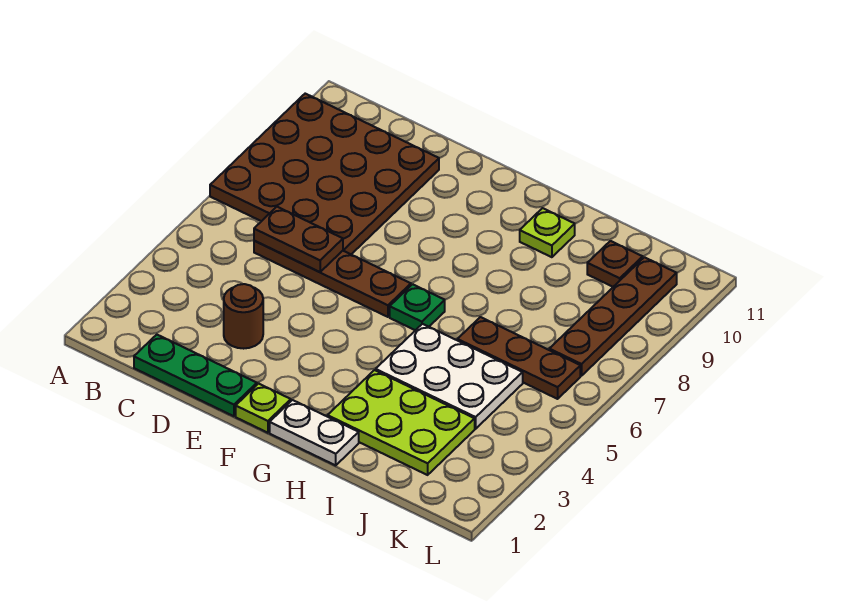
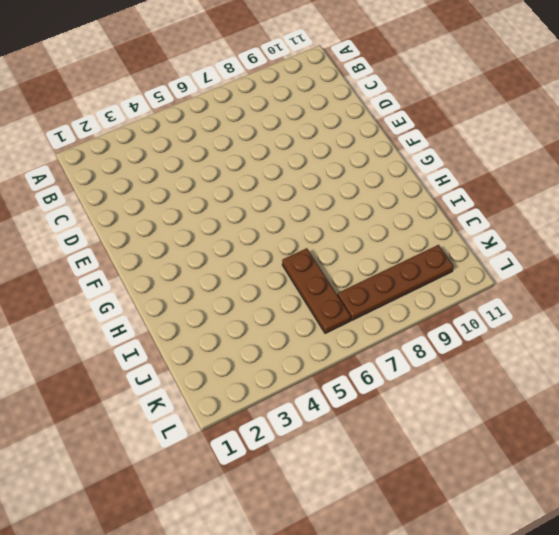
none -> brown 4x4 plate [210,94,439,254]
none -> green 1x3 plate [134,335,257,416]
none -> brown 1x4 plate [254,241,411,317]

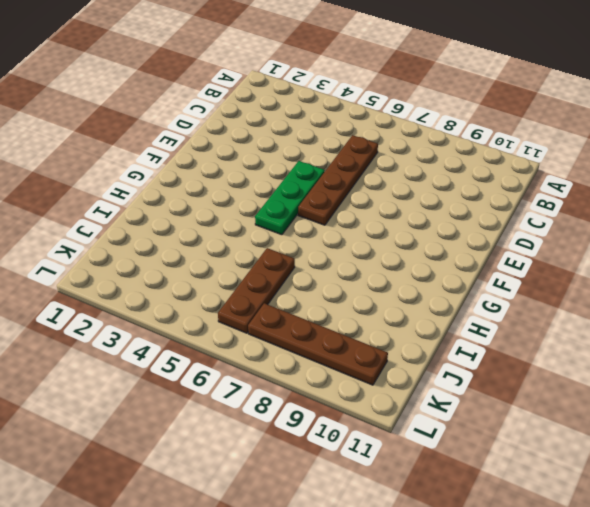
green 1x3 plate [255,161,325,235] -> green 1x3 plate moved to [134,335,257,416]
none -> brown 4x4 plate [210,94,439,254]
none -> brown 1x1 round brick [224,284,263,349]
none -> lime 1x1 plate [236,384,291,433]

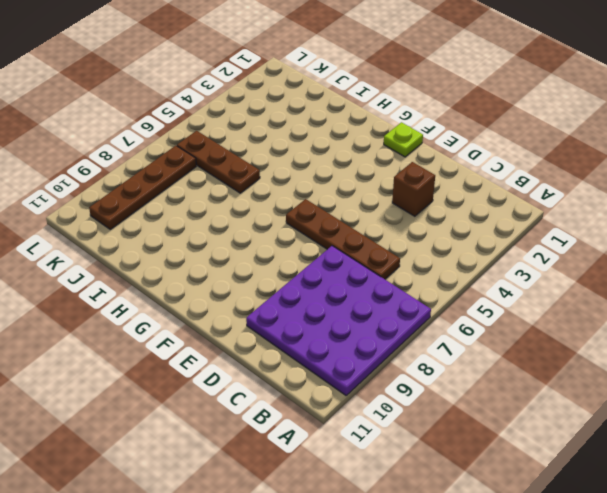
purple 4x4 plate [246,246,431,395] -> brown 4x4 plate [210,94,439,254]
brown 1x1 brick [392,162,435,216] -> brown 1x1 round brick [224,284,263,349]
none -> green 1x3 plate [134,335,257,416]
none -> white 1x2 plate [270,400,359,465]
none -> green 1x1 plate [390,284,445,330]

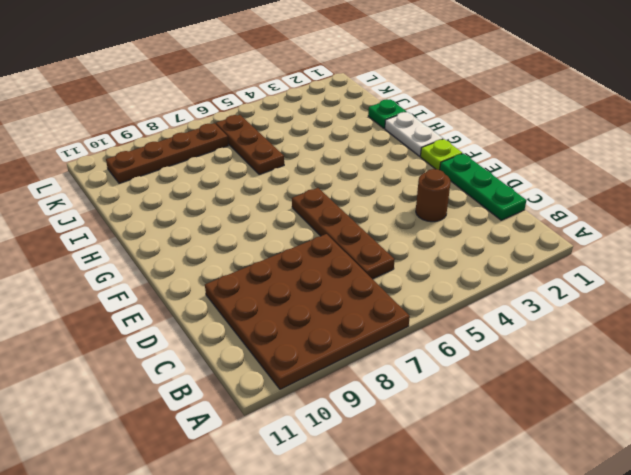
green 1x1 plate [368,99,407,129] -> green 1x1 plate moved to [390,284,445,330]
none -> lime 2x3 plate [328,370,475,475]
none -> white 2x3 plate [376,324,523,429]
none -> lime 1x1 plate [520,208,575,257]

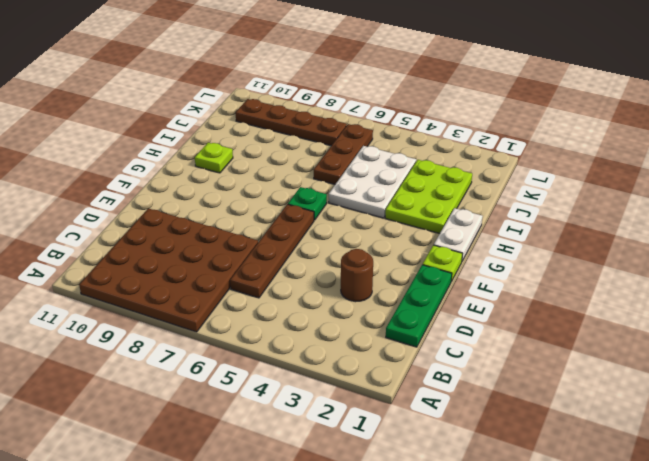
none -> brown 1x1 plate [587,241,643,287]
none -> brown 1x2 plate [254,207,343,272]

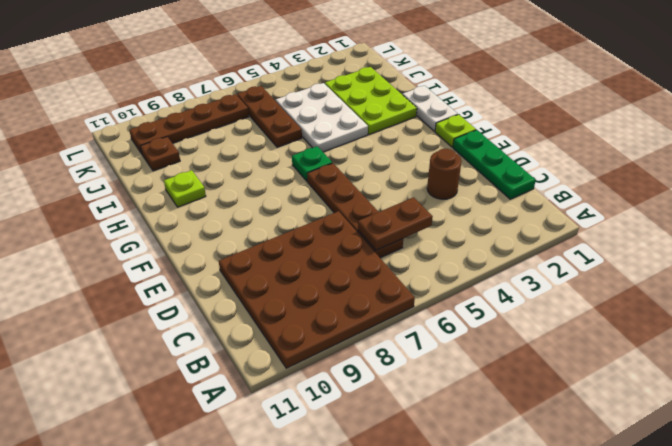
brown 1x2 plate [358,197,433,250] -> brown 1x2 plate turned to [254,207,343,272]

